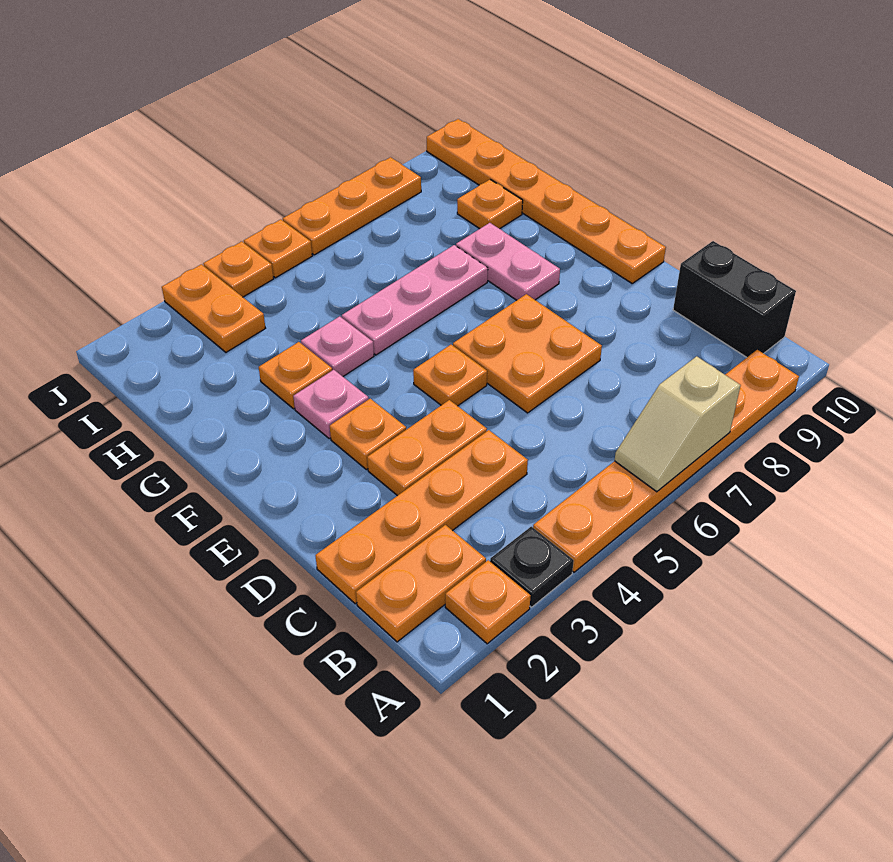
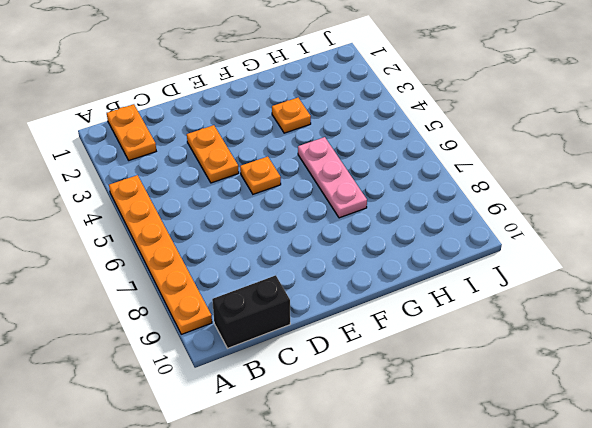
none -> orange 1x1 plate [445,560,531,644]
none -> black 1x1 plate [490,526,574,607]
none -> orange 1x4 plate [315,430,528,604]

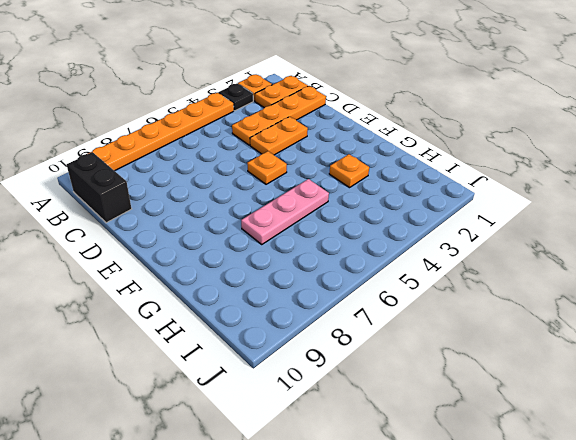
none -> orange 2x2 plate [453,294,602,413]
none -> orange 1x1 plate [330,399,406,470]
none -> orange 1x6 plate [427,119,666,283]

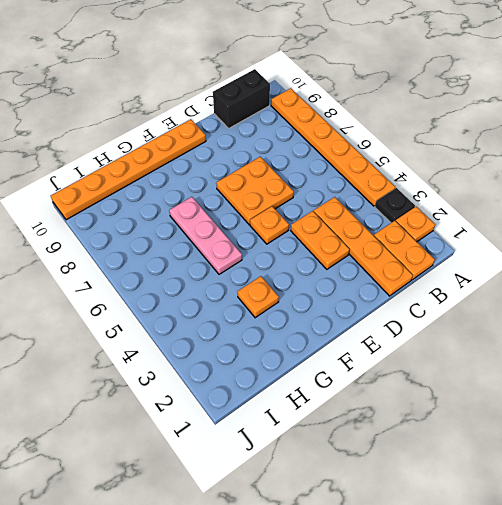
none -> orange 1x1 plate [330,399,406,470]
none -> pink 1x1 plate [293,370,369,439]
none -> pink 1x2 plate [456,223,560,300]

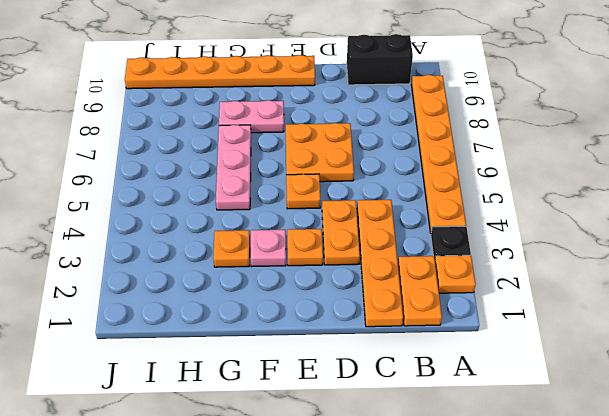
none -> pink 1x1 plate [301,316,374,376]
none -> orange 1x1 plate [457,180,523,229]
none -> orange 1x2 plate [162,264,265,352]

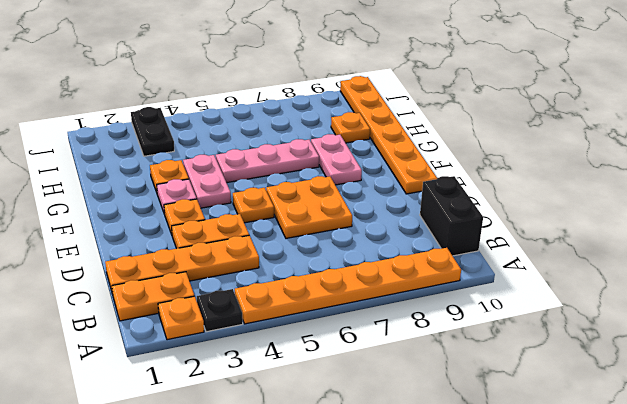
pink 1x2 plate [183,155,231,208] -> pink 1x1 plate [301,316,374,376]
black 1x2 plate [131,107,174,156] -> orange 1x2 plate [162,264,265,352]
none -> orange 1x1 plate [203,242,273,297]
none -> orange 1x1 plate [244,219,312,278]
none -> orange 1x3 plate [283,157,421,255]

